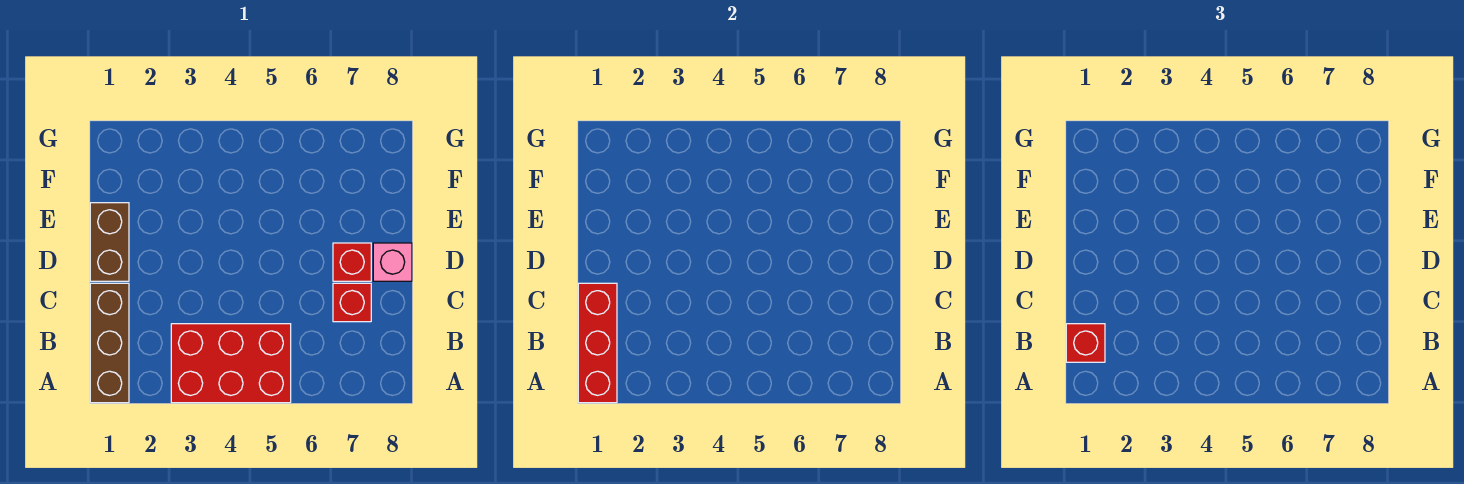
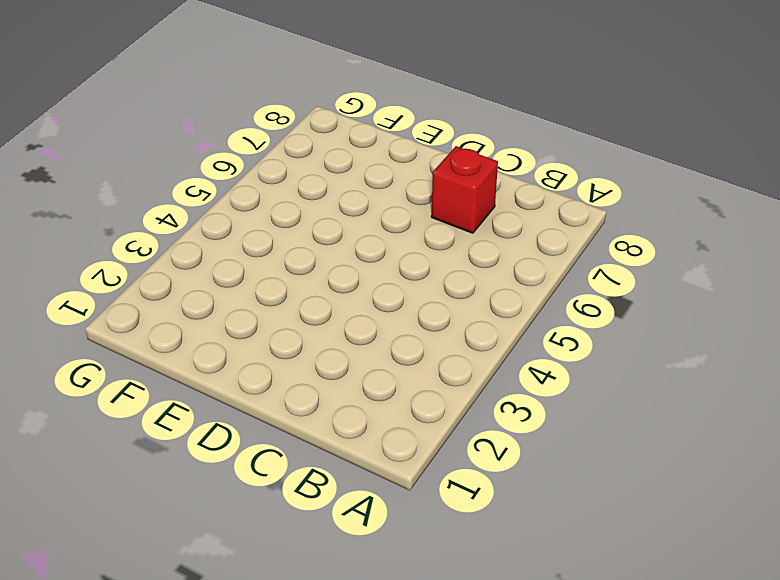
none -> brown 1x3 brick [90,283,129,403]
none -> red 2x3 brick [171,324,291,403]

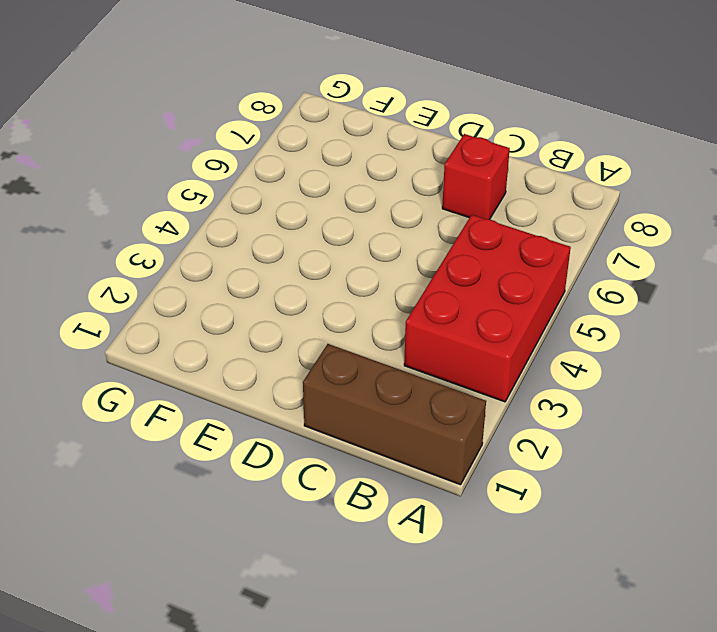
none -> brown 1x2 brick [90,203,129,281]
none -> red 1x1 brick [333,243,371,281]

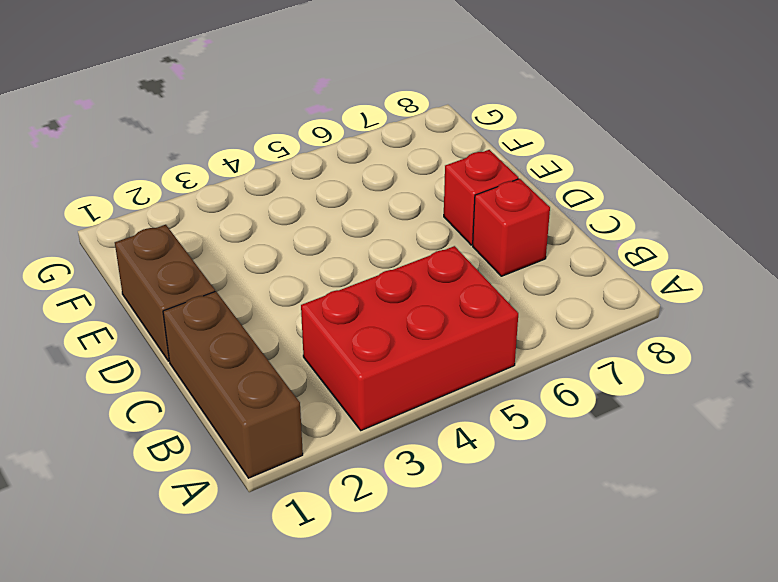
none -> pink 1x1 brick [373,243,412,281]
none -> red 1x3 brick [578,283,617,403]

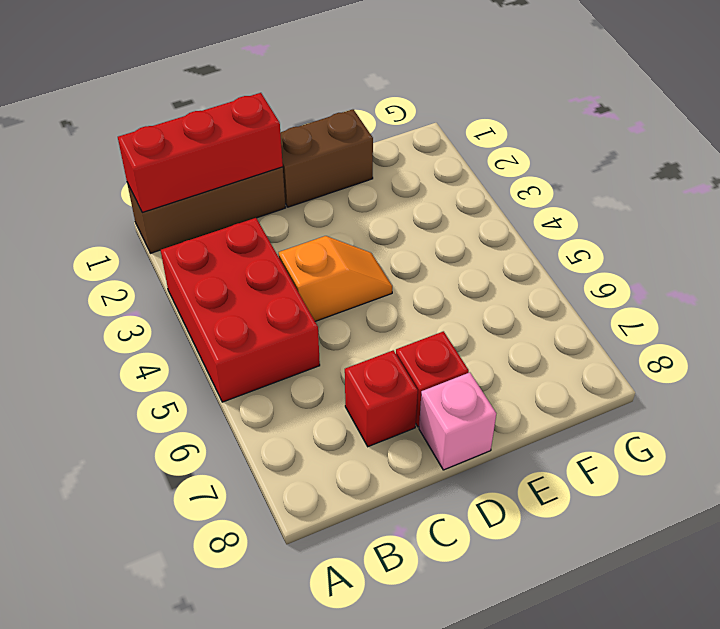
orange 1x2 slope [279,236,392,321] -> none
none -> red 1x1 brick [1066,324,1105,362]

